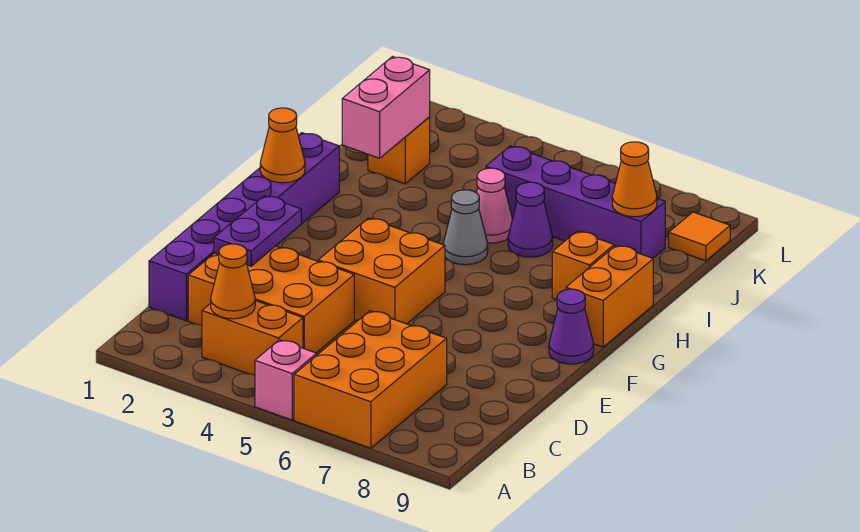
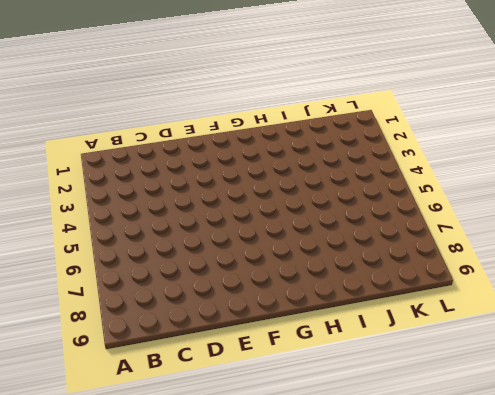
none -> pink 1x1 brick [255,340,317,420]
none -> orange 2x3 brick [294,311,447,448]
none -> orange 1x2 brick [202,301,303,375]

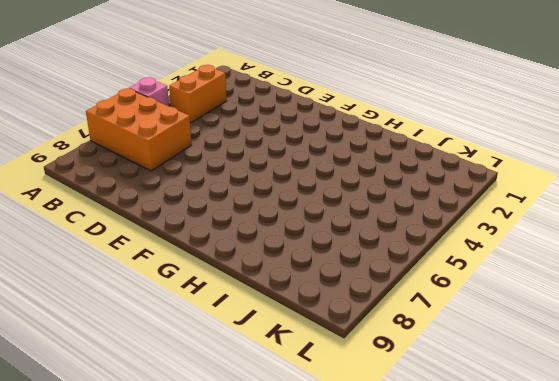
none -> purple 1x6 brick [149,133,339,321]
none -> orange 2x3 brick [188,246,354,353]
none -> orange 2x2 brick [318,218,445,324]

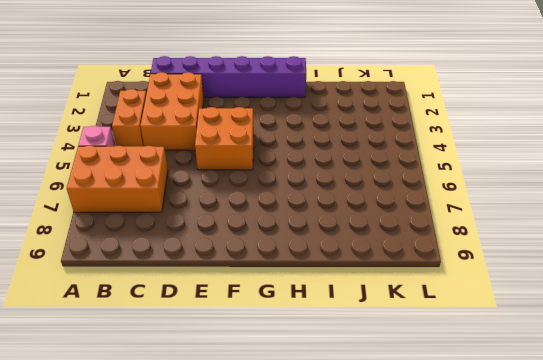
none -> purple 1x1 cone [549,289,594,364]
none -> orange 1x2 brick [566,245,653,347]
none -> grey 1x1 cone [443,190,488,265]

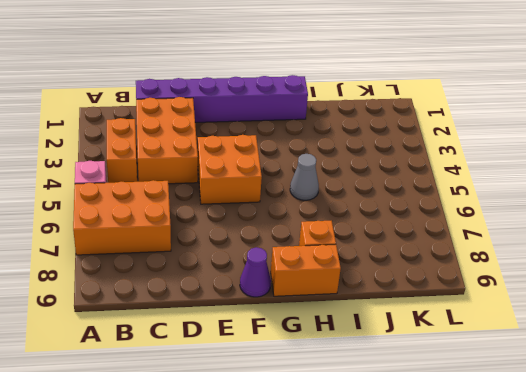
none -> pink 1x1 cone [476,168,512,243]
none -> purple 1x1 cone [508,182,553,257]
none -> orange 1x1 brick [368,117,430,184]

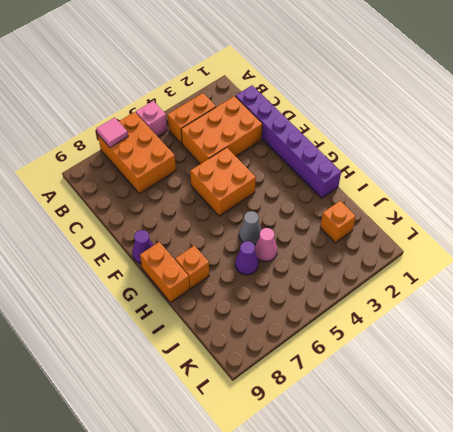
pink 1x1 tile [97,118,128,147] -> none
none -> purple 1x4 brick [486,146,665,258]
none -> orange 1x1 tile [669,212,730,261]
none -> orange 1x1 cone [211,244,255,319]

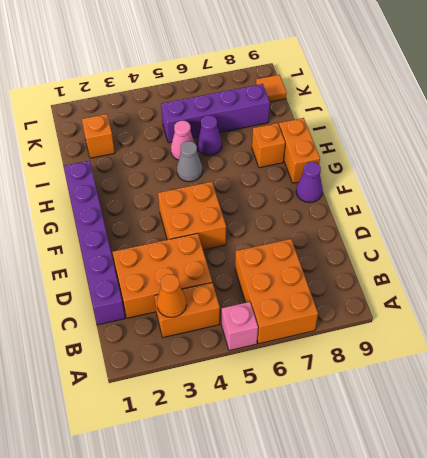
none -> purple 1x2 plate [214,196,301,266]
none -> orange 1x1 cone [260,108,305,183]
none -> pink 1x2 brick [342,57,430,158]

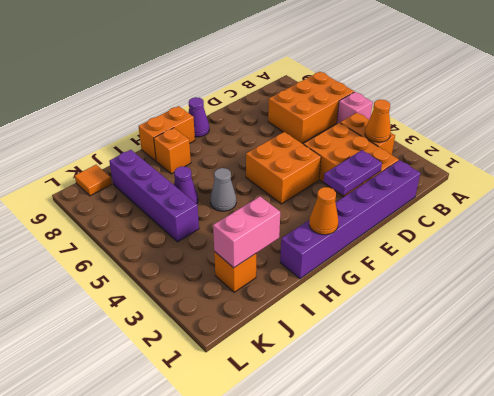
none -> pink 1x1 cone [476,168,512,243]
none -> orange 1x1 cone [612,142,657,217]

